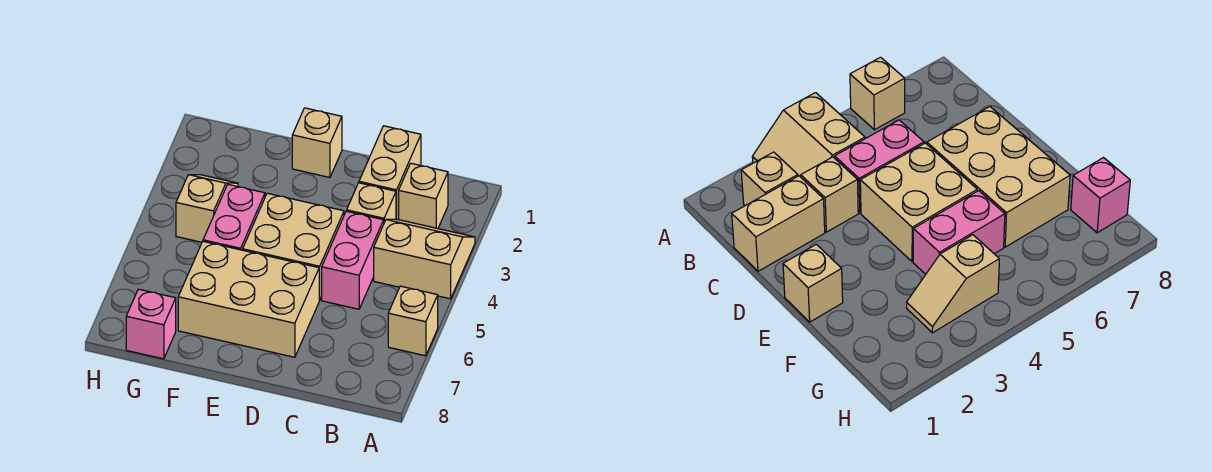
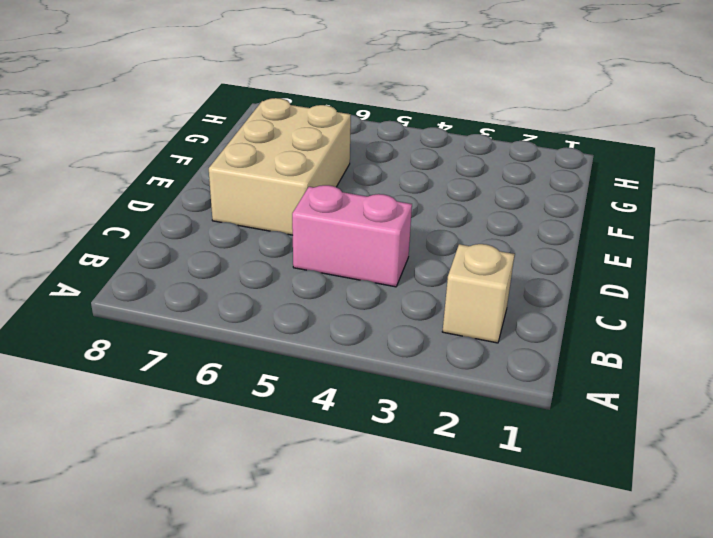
none -> tan 2x2 slope [374,219,475,299]
none -> tan 1x1 brick [388,286,438,356]
none -> tan 1x2 brick [359,126,421,220]

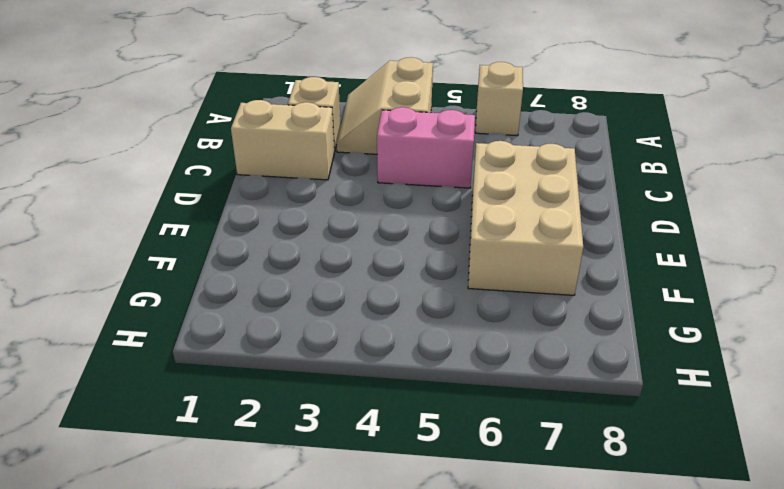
none -> tan 1x1 brick [347,183,396,222]
none -> tan 2x2 brick [243,193,344,300]
none -> tan 1x1 brick [292,108,342,177]

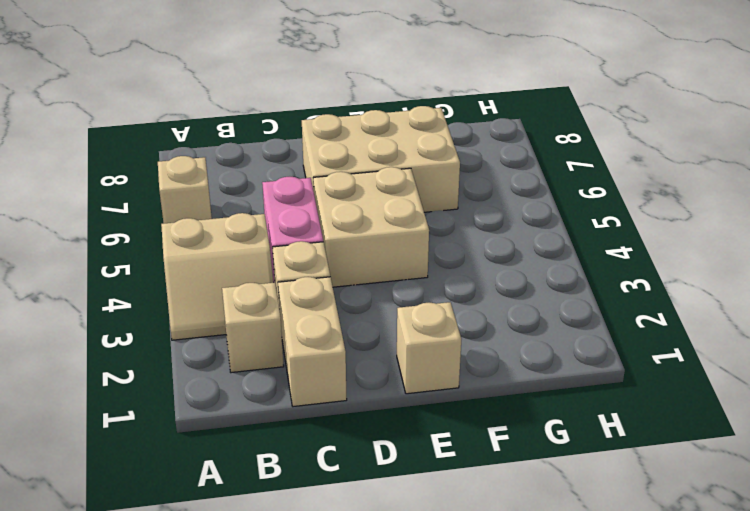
none -> pink 1x2 brick [203,185,265,250]
none -> tan 1x2 slope [176,175,238,242]
none -> pink 1x1 brick [126,289,176,359]

